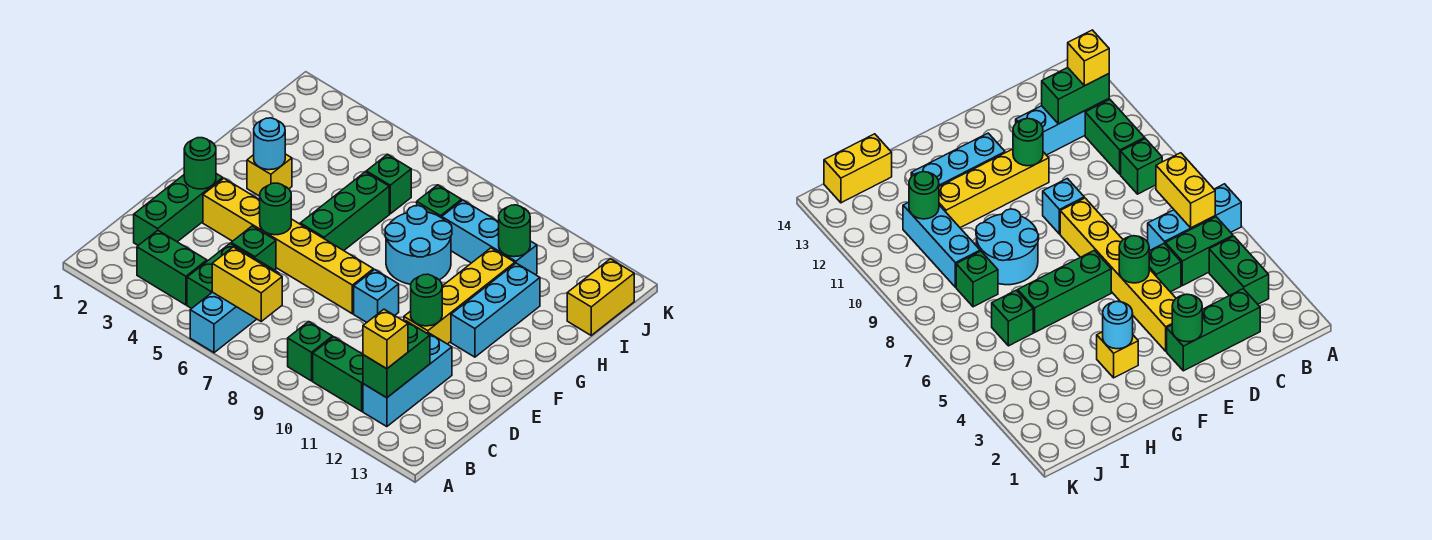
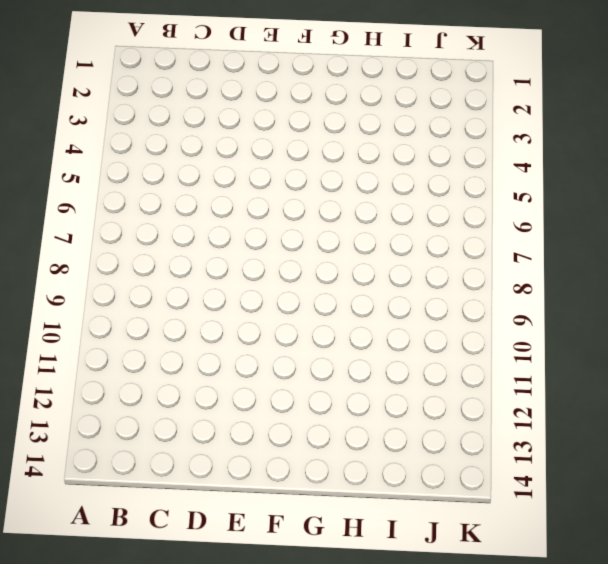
none -> cyan 1x3 brick [190,259,279,353]
none -> green 1x2 brick [137,230,207,305]
none -> green 1x2 brick [187,243,254,308]

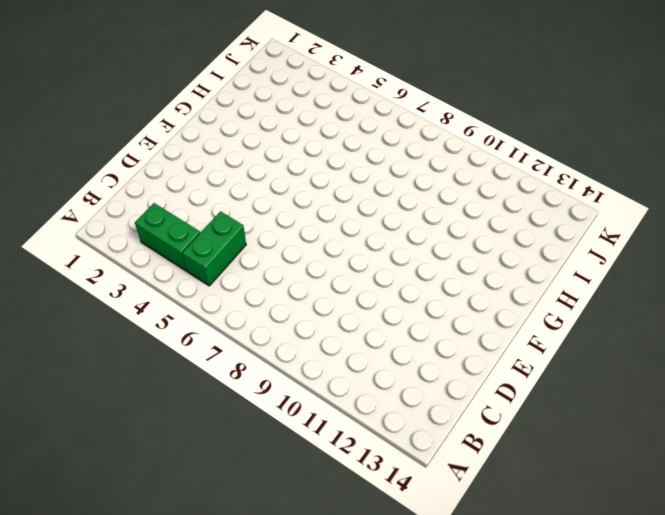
none -> cyan 1x3 brick [190,259,279,353]
none -> green 1x1 brick [288,322,332,381]
none -> green 1x2 brick [313,337,363,411]

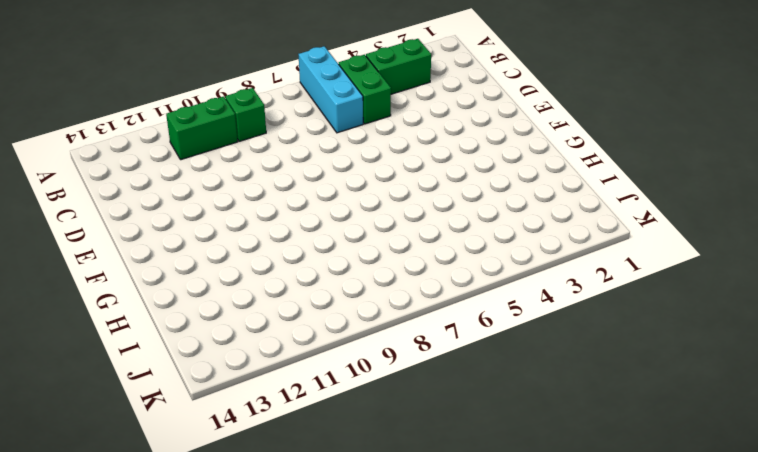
none -> cyan 1x3 brick [363,333,452,427]
none -> green 1x3 brick [134,174,223,245]
none -> green 1x1 brick [231,226,276,270]

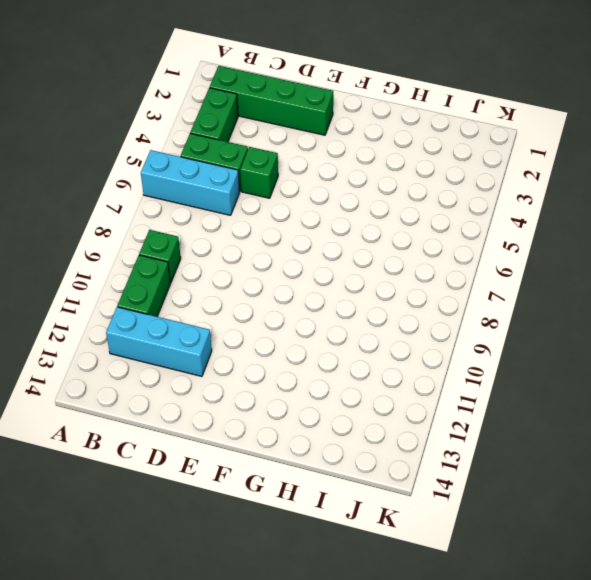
green 1x4 brick [210,66,333,135] -> green 1x3 brick [134,174,223,245]
none -> yellow 1x6 brick [203,178,373,314]
none -> cyan 1x1 brick [354,270,399,322]
none -> yellow 1x4 brick [404,248,515,344]

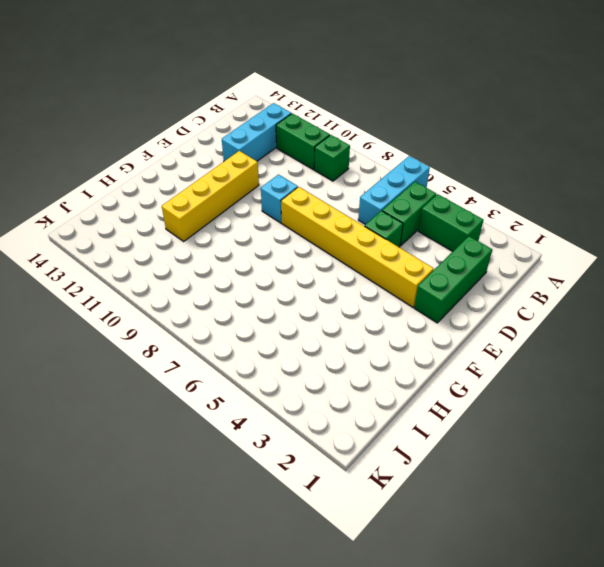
none -> green 1x3 brick [300,172,389,251]
none -> cyan 1x3 brick [451,263,540,357]
none -> yellow 1x1 brick [247,154,292,196]

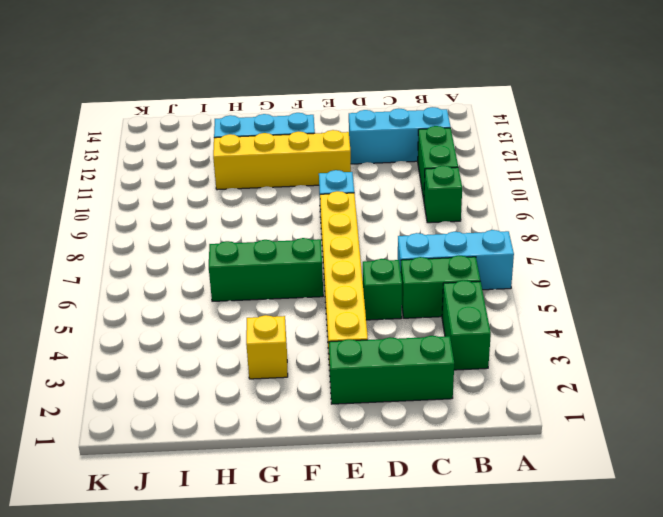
none -> cyan 2x2 round brick [385,206,452,284]
none -> green 1x1 brick [366,154,411,214]
none -> green 1x1 brick [417,185,462,218]

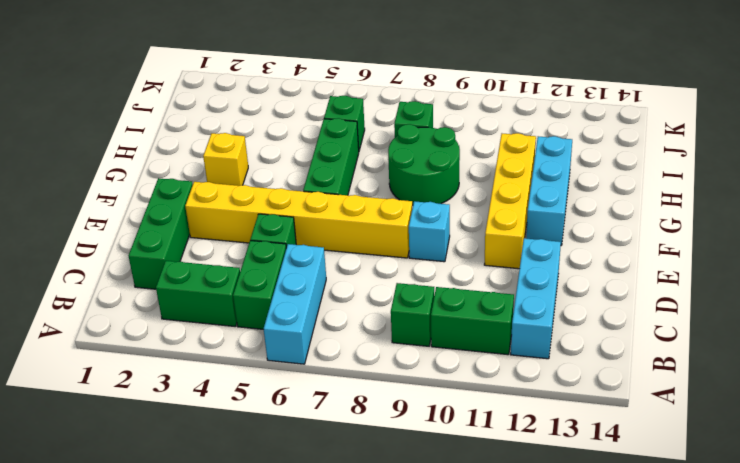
green 2x2 round brick [388,124,460,205] -> cyan 2x2 round brick [385,206,452,284]
none -> cyan 1x3 brick [442,200,537,275]
none -> yellow 1x2 brick [567,259,634,335]
none -> yellow 1x2 brick [212,247,282,321]

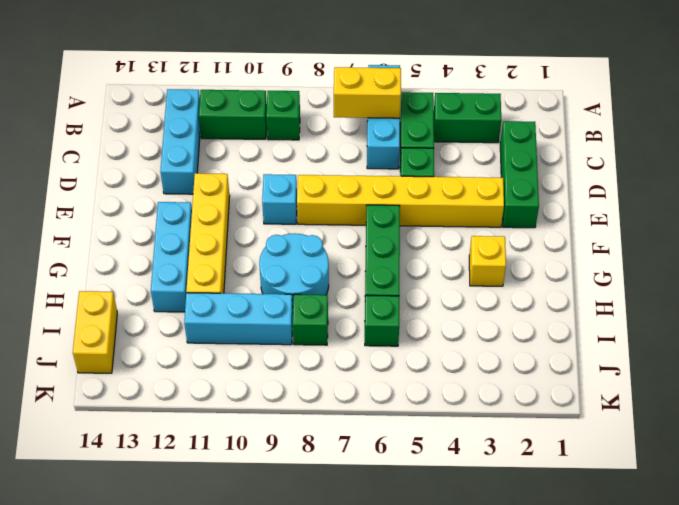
none -> green 1x2 brick [363,321,430,398]
none -> green 1x1 round brick [184,138,216,189]
none -> green 1x1 round brick [260,183,291,235]

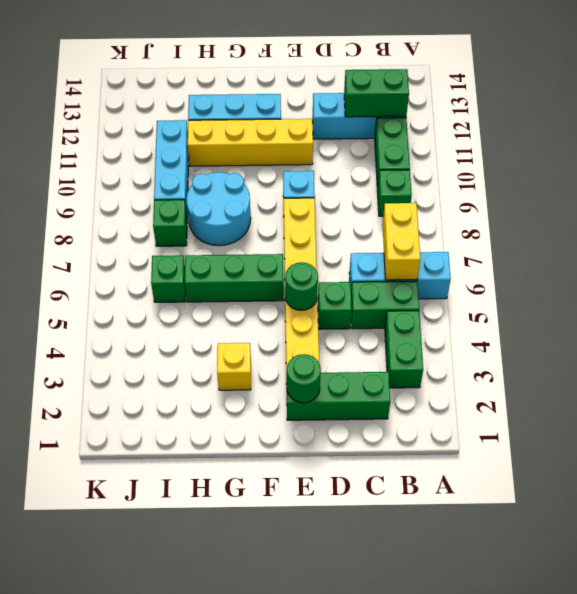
none -> yellow 1x2 brick [567,259,634,335]
none -> green 1x1 round brick [411,274,442,326]
none -> cyan 1x1 round brick [254,118,285,170]

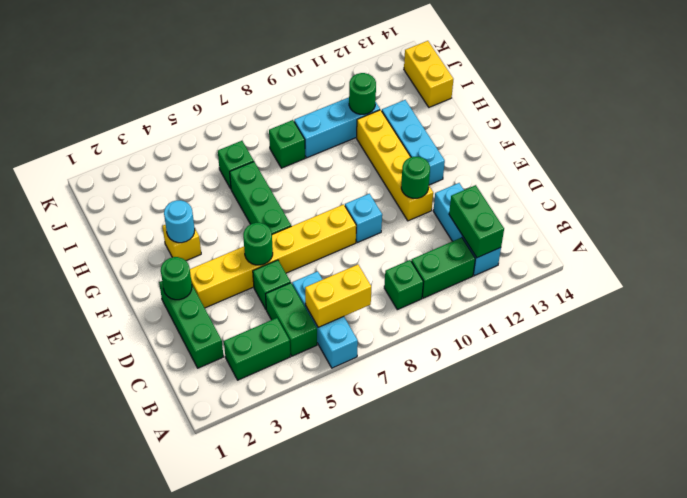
none -> cyan 2x2 round brick [385,206,452,284]
none -> yellow 1x1 brick [363,309,408,369]

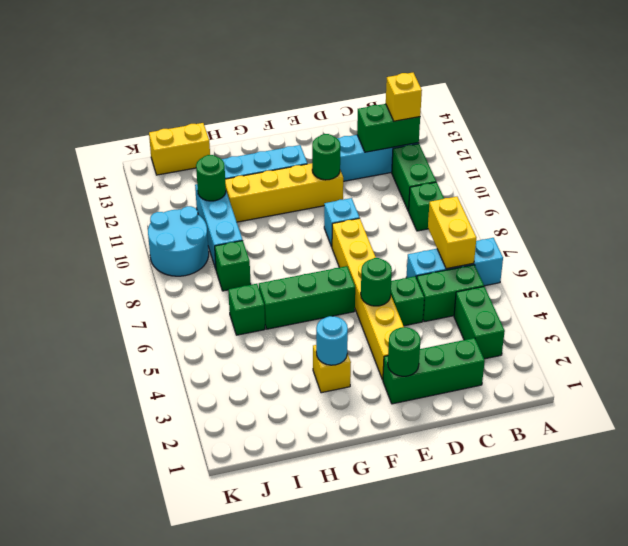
cyan 2x2 round brick [148,206,209,276] -> cyan 2x2 round brick moved to [385,206,452,284]

